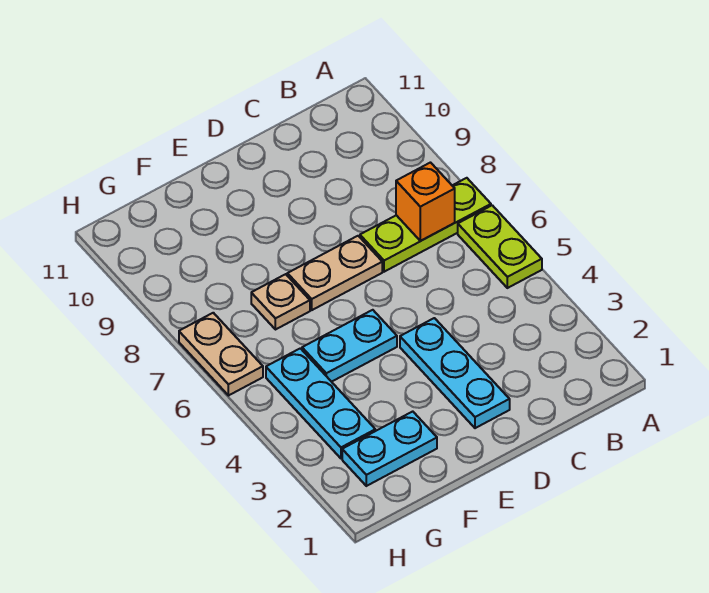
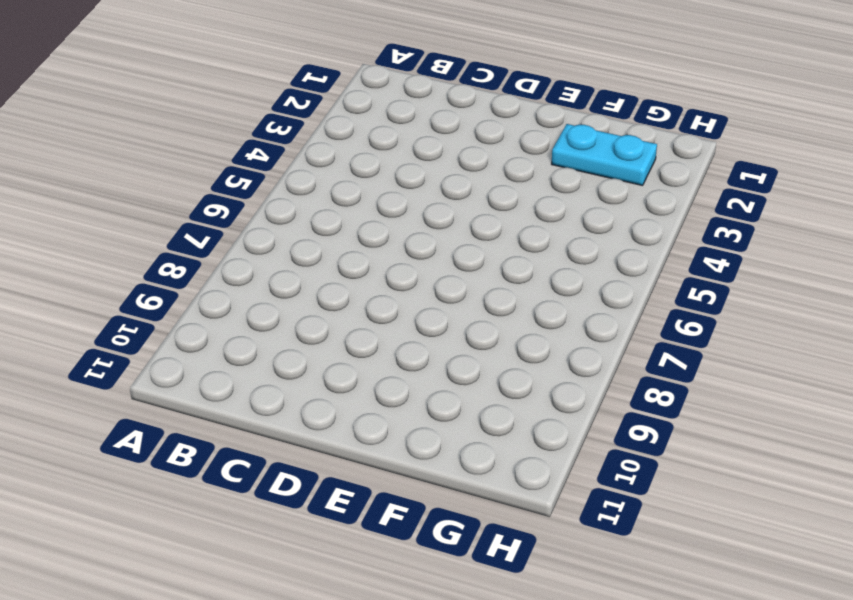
none -> lime 1x2 plate [458,205,542,288]
none -> lime 1x3 plate [360,178,491,272]

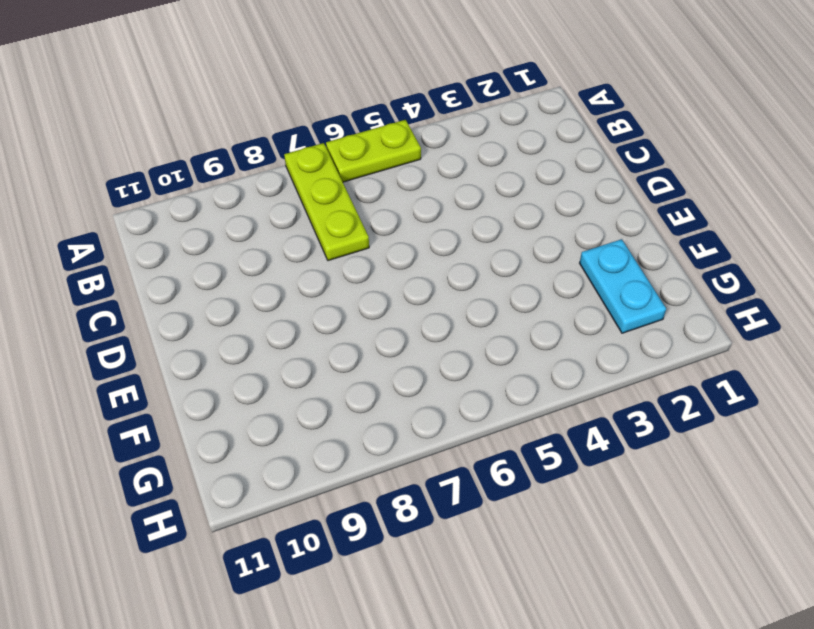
none -> cyan 1x3 plate [400,318,510,428]
none -> tan 1x2 plate [287,236,382,310]

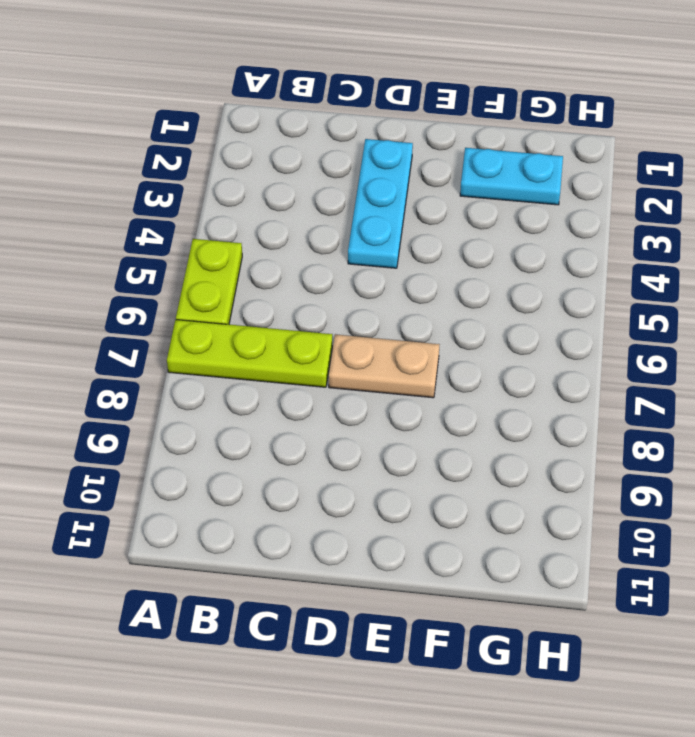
none -> cyan 1x2 plate [302,310,397,382]
none -> tan 1x1 plate [251,274,310,330]

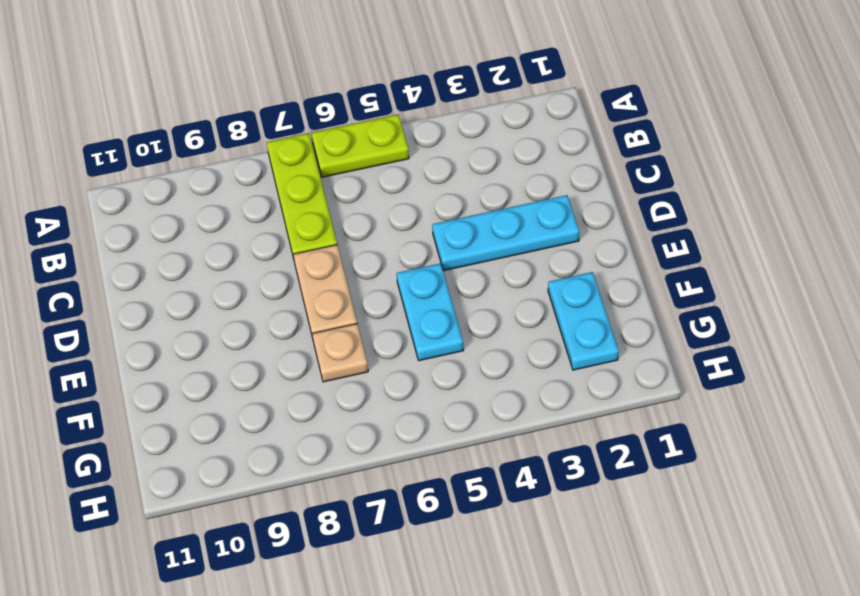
none -> cyan 1x3 plate [266,348,375,458]
none -> tan 1x2 plate [179,313,263,396]

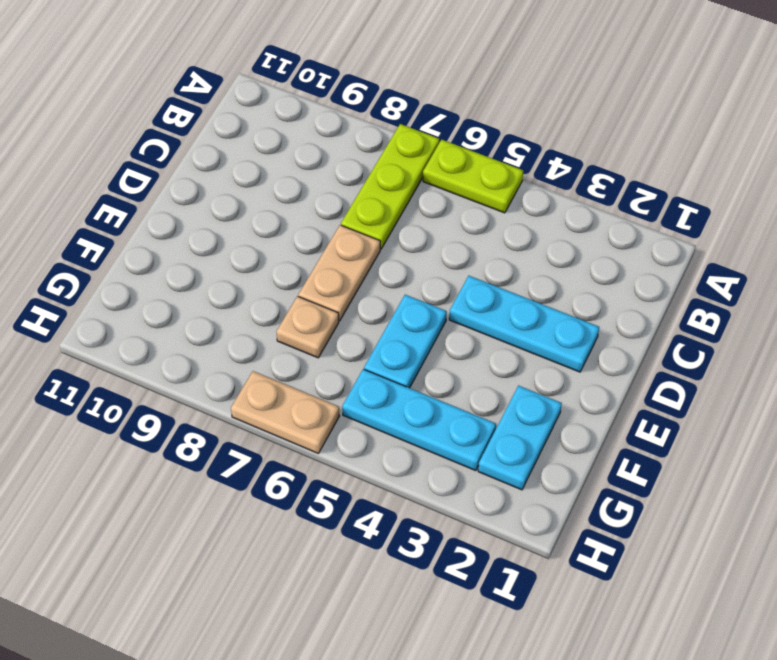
none -> orange 1x1 brick [396,163,455,241]

